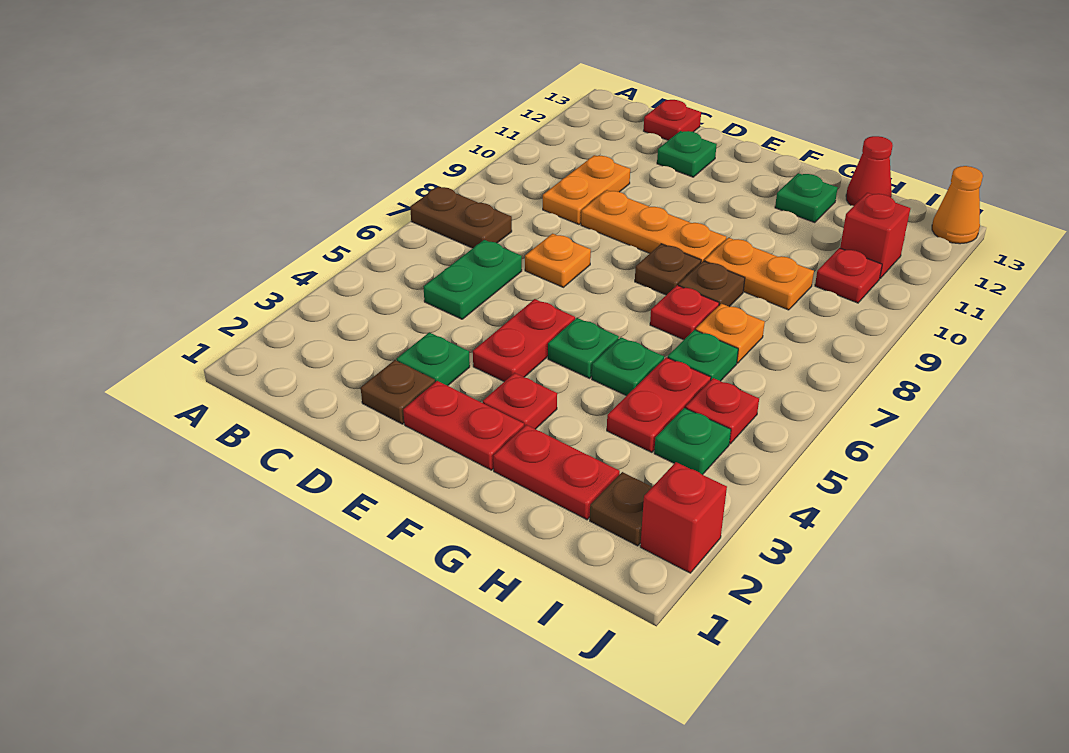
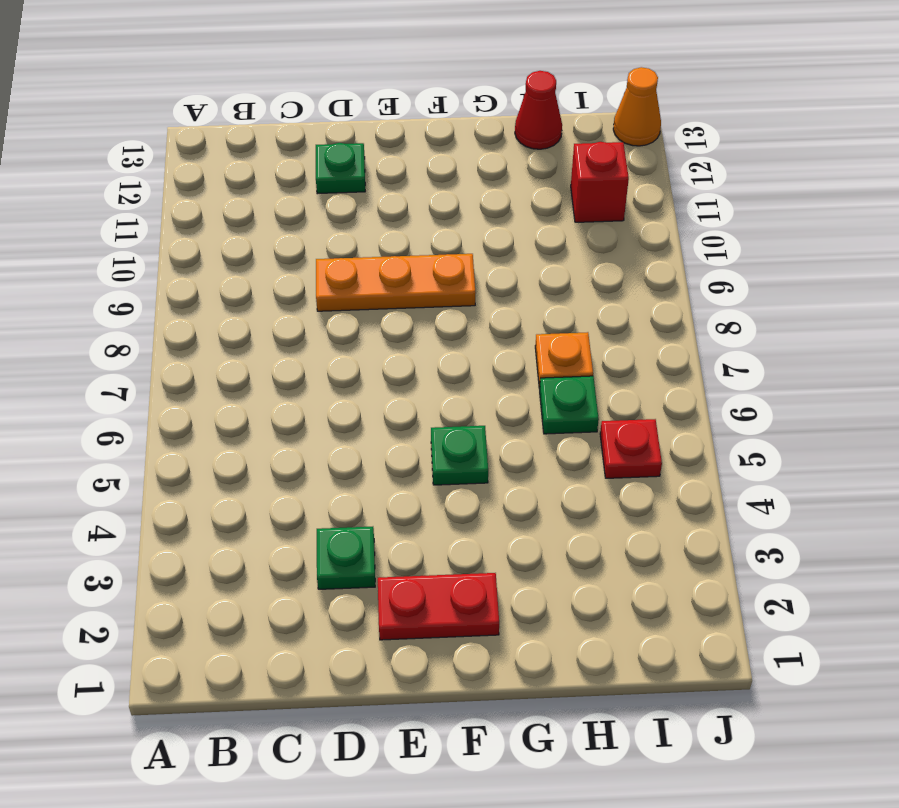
none -> brown 1x2 plate [410,186,512,248]
none -> green 1x2 plate [423,240,522,319]
none -> orange 1x2 plate [543,155,630,224]
none -> red 1x1 plate [644,100,701,140]

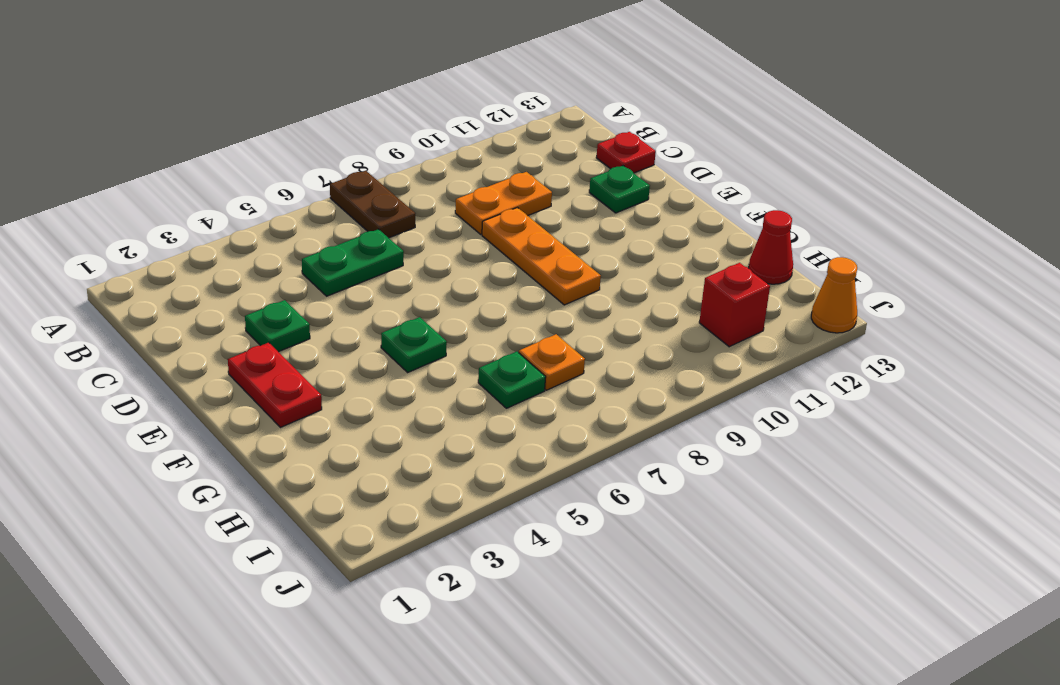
none -> brown 1x1 plate [361,360,435,424]
none -> orange 1x1 plate [525,234,591,287]
none -> red 1x2 plate [473,299,575,382]
none -> red 1x1 plate [483,373,557,429]

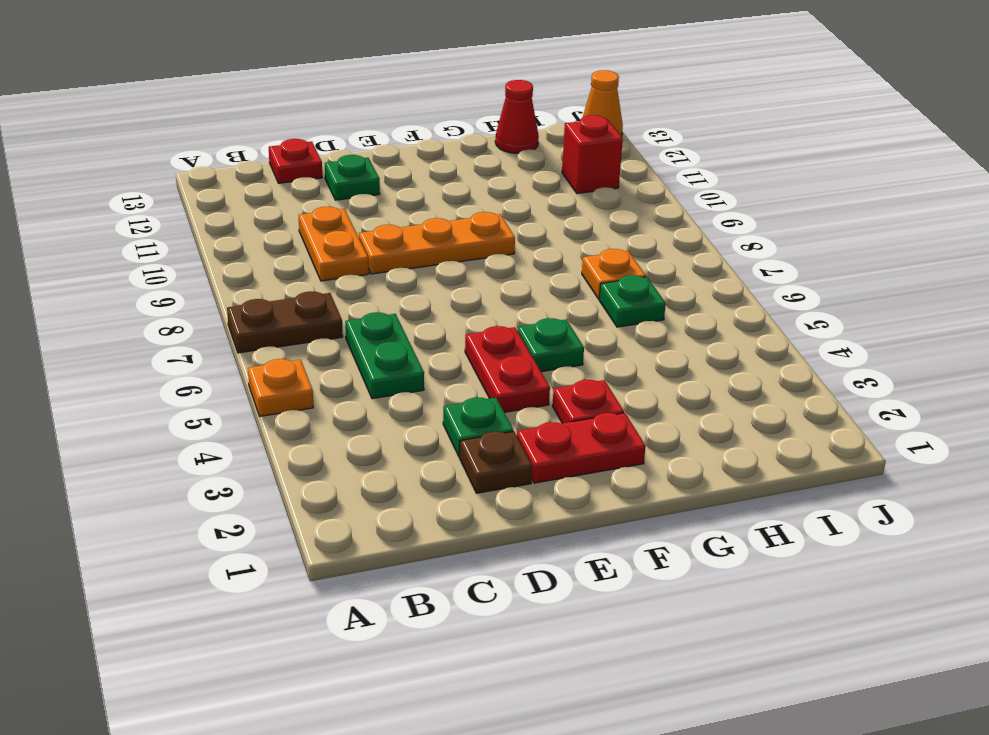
orange 1x1 plate [248,359,313,416] -> orange 1x1 plate moved to [525,234,591,287]
none -> brown 1x1 plate [635,244,701,295]
none -> red 1x2 plate [493,425,620,520]
none -> green 1x1 plate [592,337,664,396]
none -> red 1x1 plate [650,285,719,340]

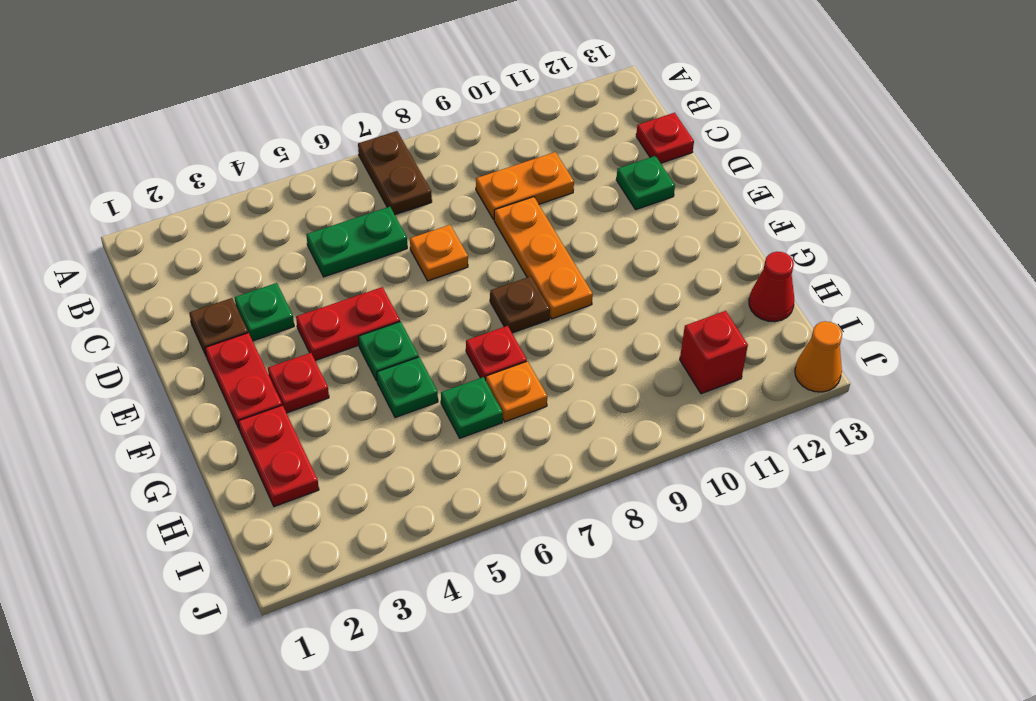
none -> brown 1x1 plate [678,261,745,307]
none -> orange 1x2 plate [705,238,814,310]
none -> green 1x1 plate [775,173,838,222]
none -> red 1x2 plate [607,357,711,452]

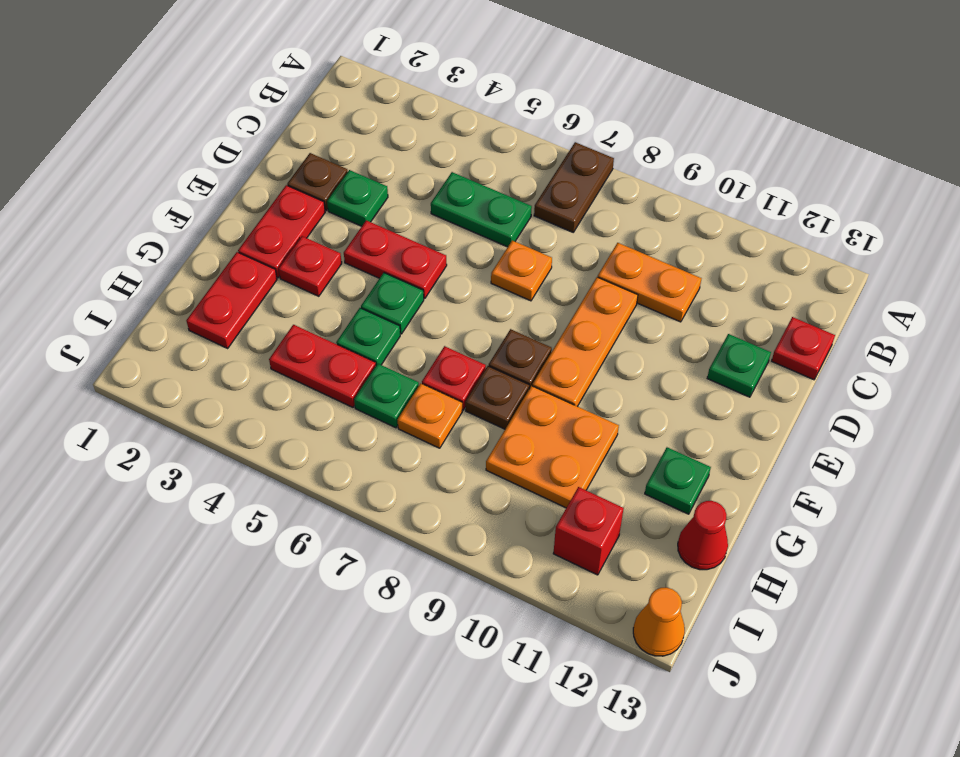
orange 2x2 plate [486,386,619,508] -> orange 1x2 plate [705,238,814,310]
none -> brown 1x1 plate [590,472,652,546]
none -> green 1x1 plate [654,408,731,475]
none -> red 1x1 plate [686,378,759,444]
none -> red 1x1 plate [815,248,882,303]

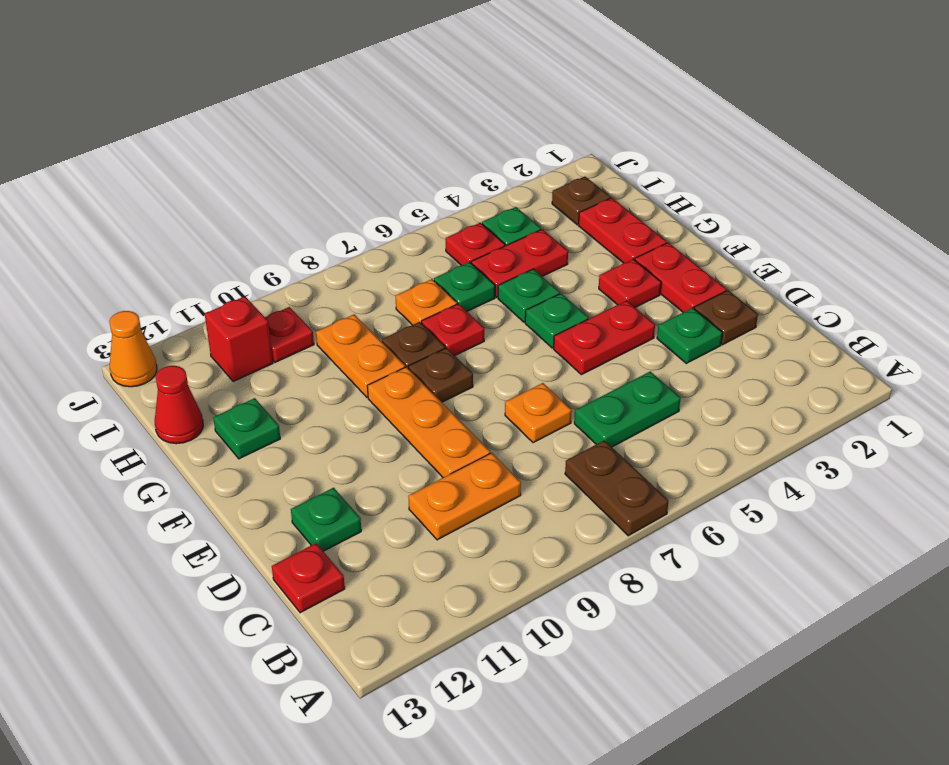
none -> red 1x1 brick [640,462,727,573]

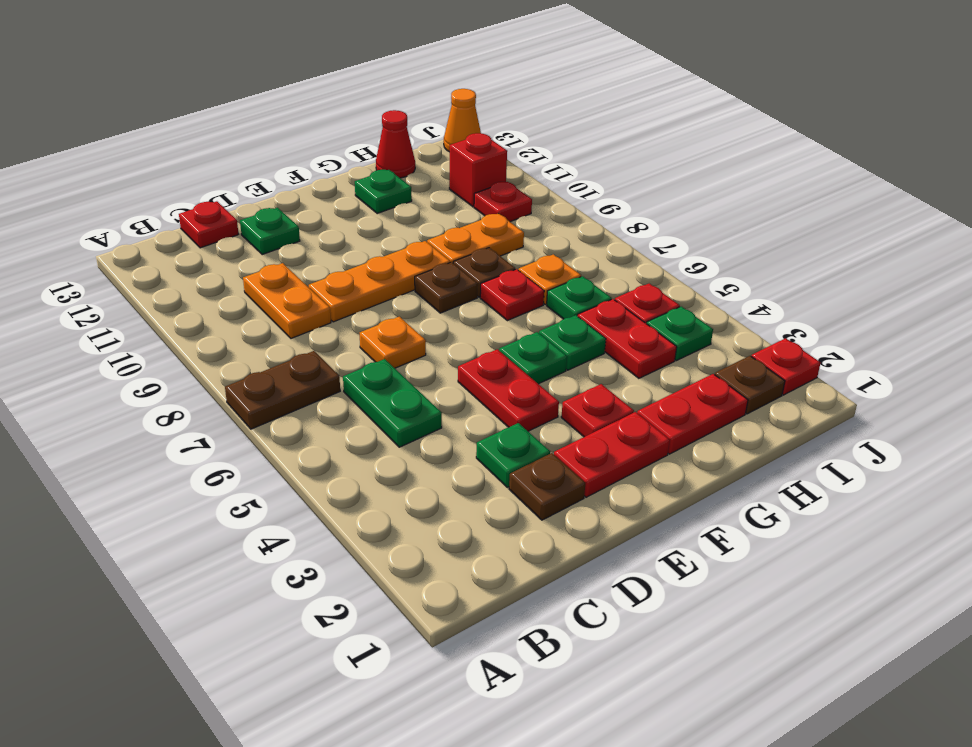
red 1x1 plate [751,338,820,395] -> red 1x1 brick [640,462,727,573]

